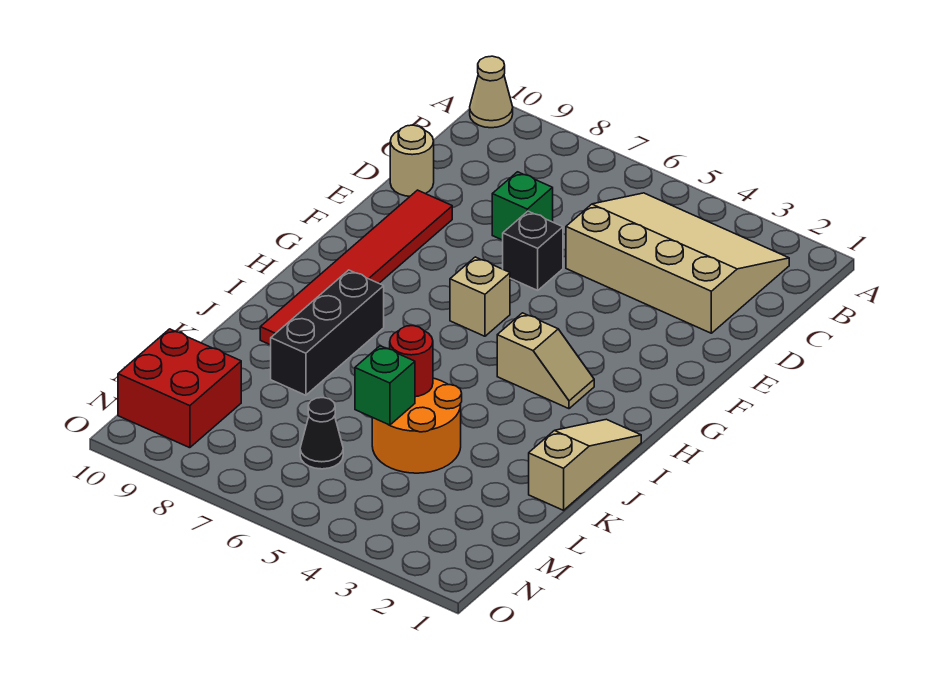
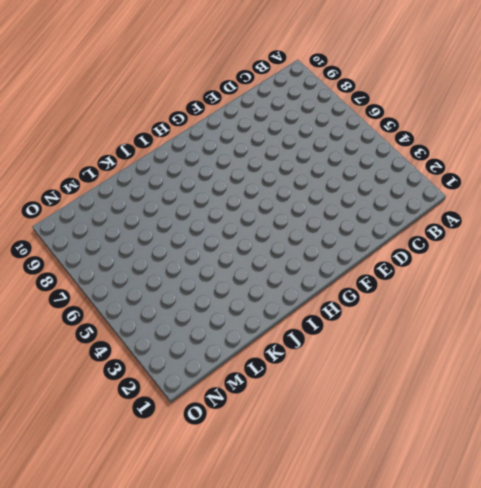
none -> tan 1x1 cone [470,56,513,128]
none -> tan 3x4 slope [566,193,789,333]
none -> green 1x1 brick [492,172,553,240]

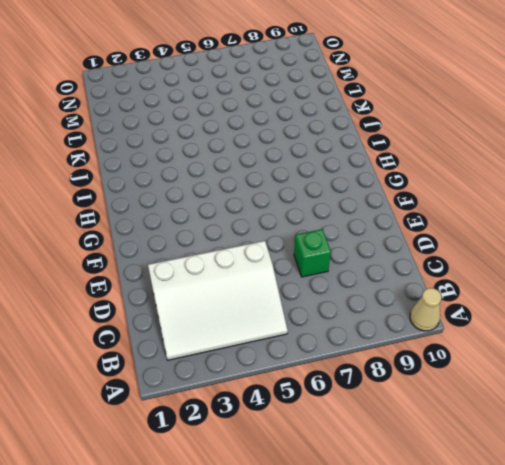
white 3x4 slope [148,241,288,360] -> tan 3x4 slope [566,193,789,333]
none -> tan 1x1 round brick [390,125,434,196]
none -> black 1x1 brick [503,211,563,290]
none -> red 1x6 tile [260,190,452,345]

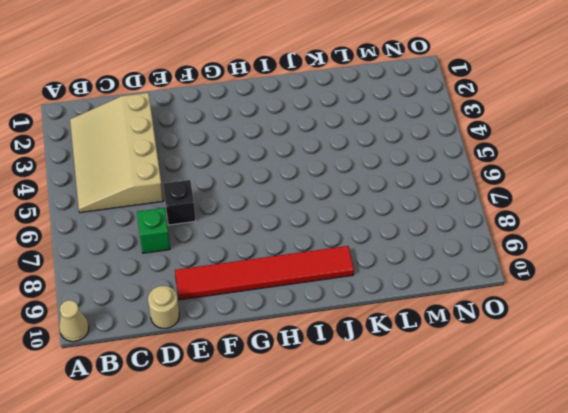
none -> tan 1x1 brick [450,257,510,336]
none -> tan 1x2 slope [497,313,594,409]
none -> tan 1x3 slope [529,419,641,510]

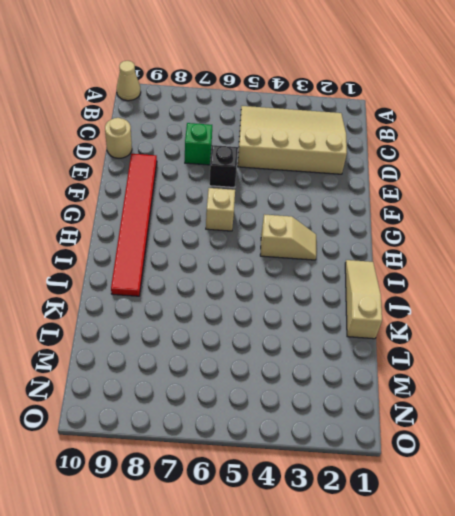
none -> black 1x3 brick [271,270,384,395]
none -> orange 2x2 round brick [372,378,462,473]
none -> black 1x1 cone [300,398,343,469]

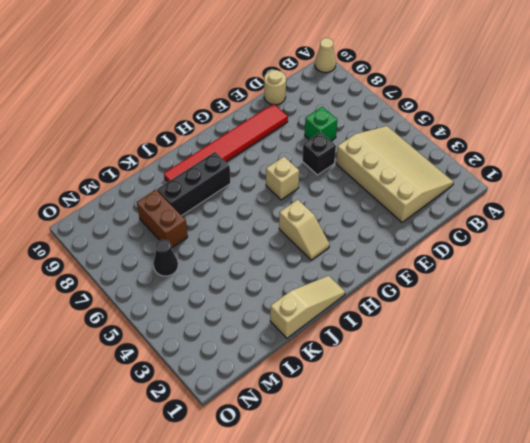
brown 1x2 brick [137,190,188,248] -> none
none -> orange 2x2 round brick [372,378,462,473]
none -> red 2x2 brick [118,329,241,448]
none -> red 1x1 round brick [390,326,433,397]

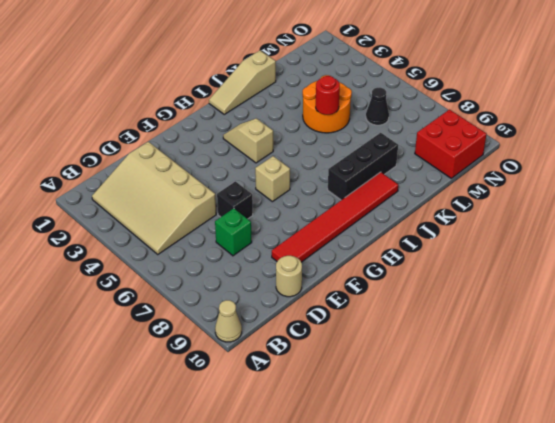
none -> green 1x1 brick [355,346,415,425]

